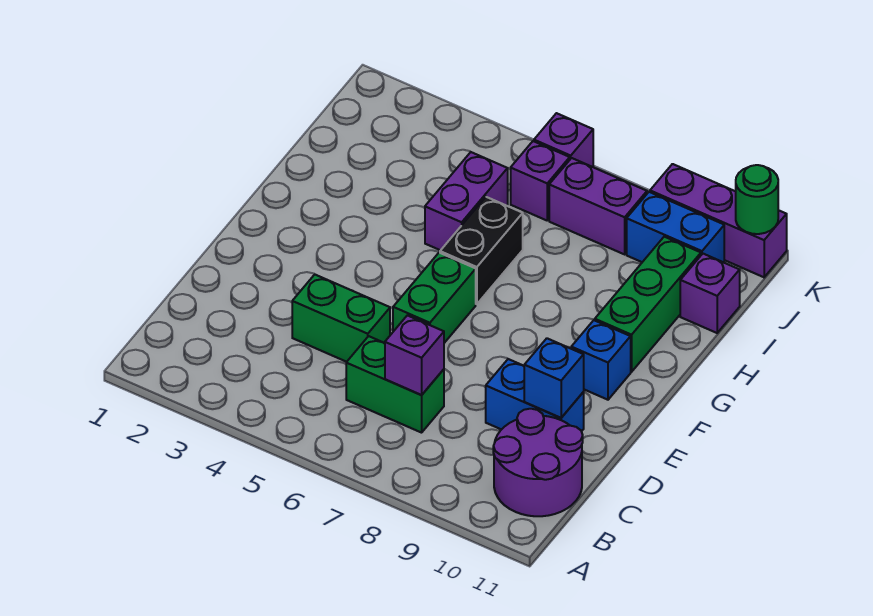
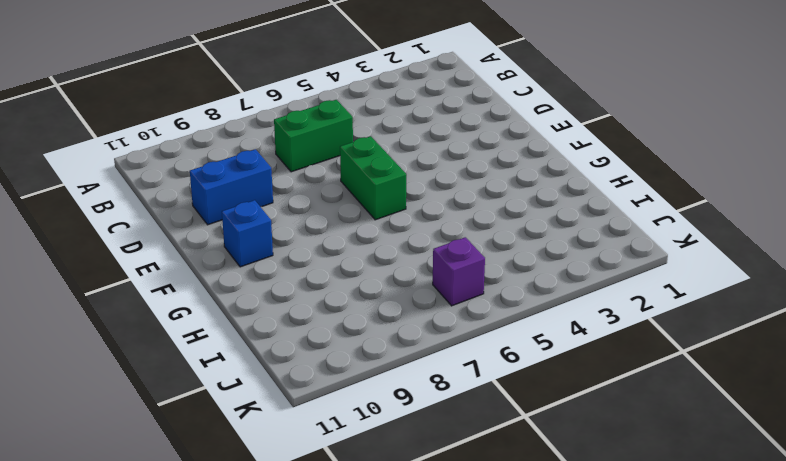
none -> purple 2x2 round brick [493,409,583,516]
none -> green 1x2 brick [292,275,390,362]
none -> black 1x2 brick [440,197,523,304]

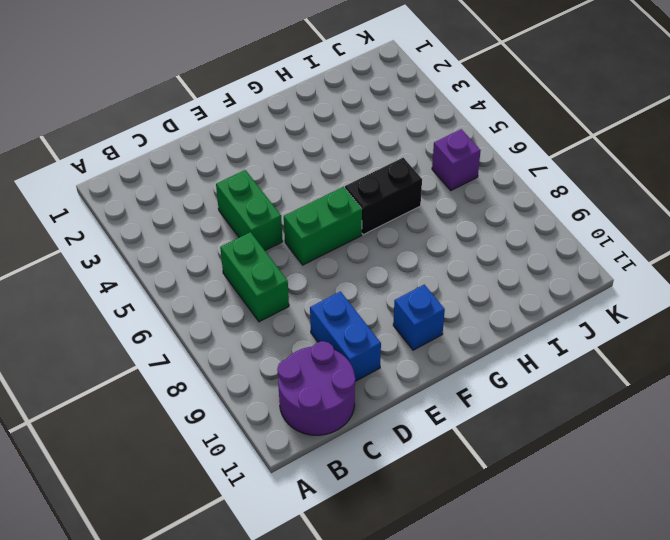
none -> green 1x3 brick [595,237,701,372]
none -> purple 1x2 brick [425,152,508,250]
none -> purple 1x1 brick [680,254,740,333]

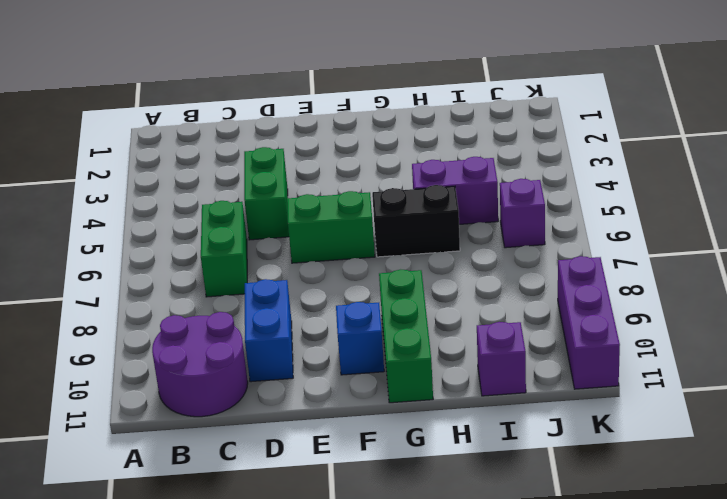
green 1x3 brick [379,270,433,403] -> green 1x3 brick turned to [595,237,701,372]
none -> purple 1x2 brick [549,158,647,254]
none -> blue 1x2 brick [627,192,724,262]
none -> purple 1x1 brick [534,113,593,167]

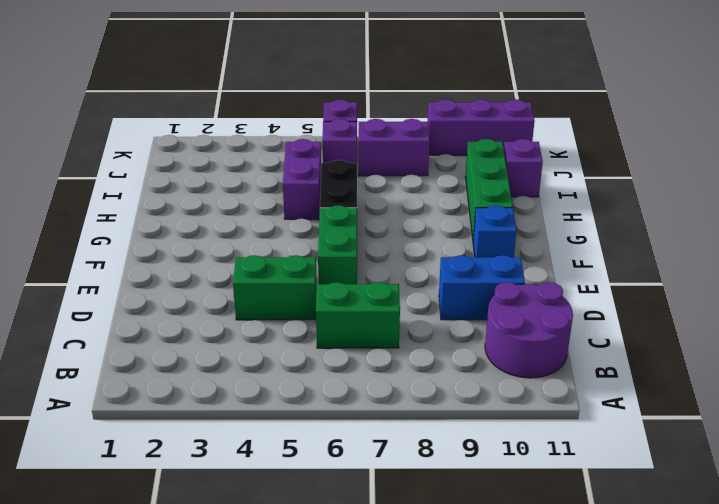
none -> blue 1x2 brick [627,192,724,262]
none -> purple 1x1 brick [385,315,444,395]
none -> blue 1x1 brick [524,338,584,418]

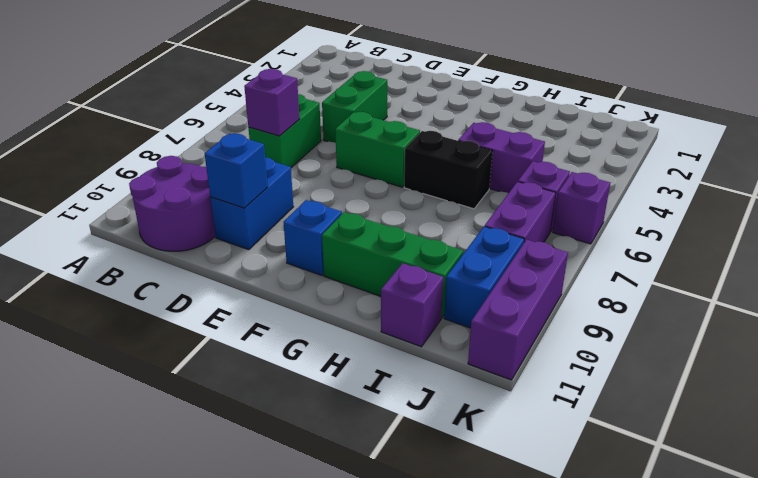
none -> green 1x1 round brick [736,165,778,234]

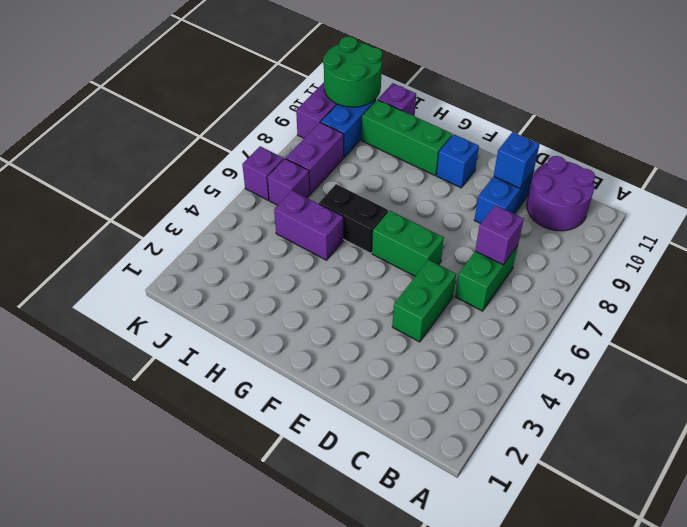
green 2x2 round brick [323,37,383,107] -> green 1x1 round brick [736,165,778,234]

